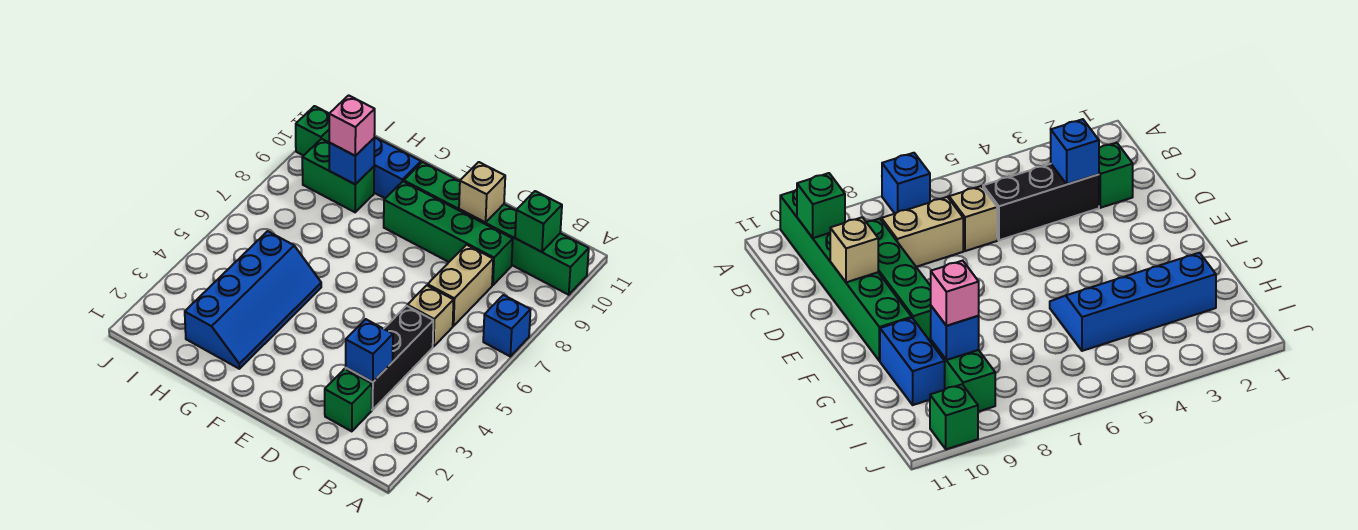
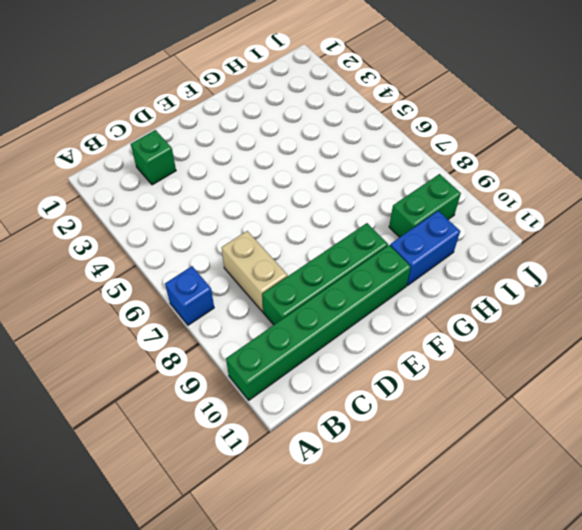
none -> black 1x3 brick [346,306,433,410]
none -> tan 1x1 brick [407,285,454,347]
none -> blue 2x4 slope [185,231,321,369]

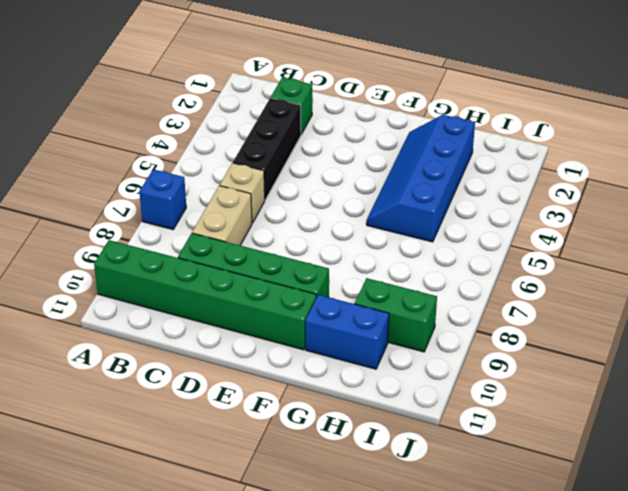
none -> green 1x1 brick [296,106,329,156]
none -> green 1x1 brick [515,191,562,252]
none -> blue 1x1 brick [346,319,393,382]

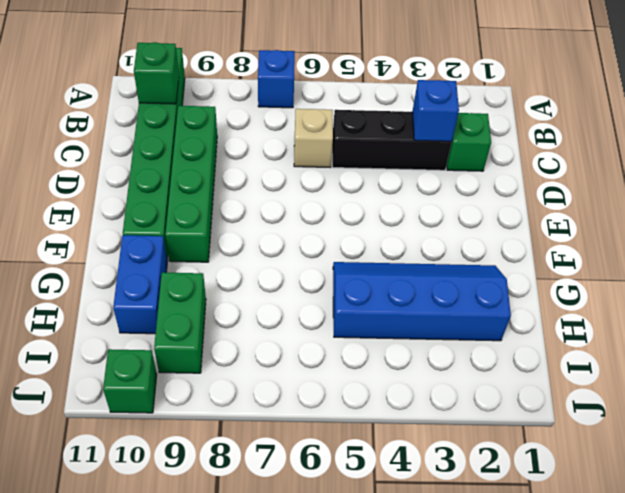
none -> tan 1x2 brick [428,245,493,326]
none -> tan 1x1 brick [459,162,505,222]
none -> blue 1x1 brick [329,138,374,184]

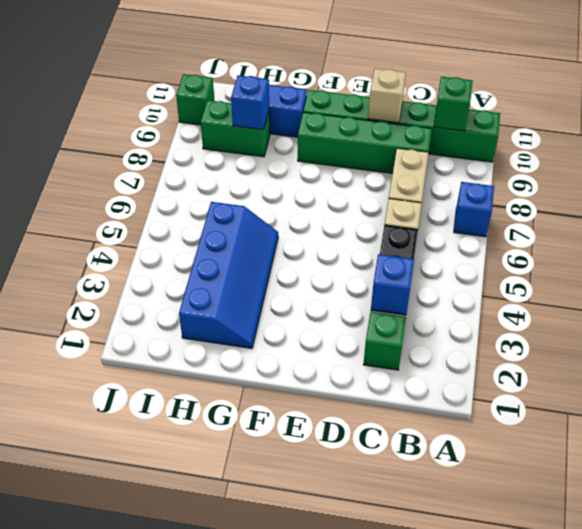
none -> pink 1x1 brick [329,95,375,156]

